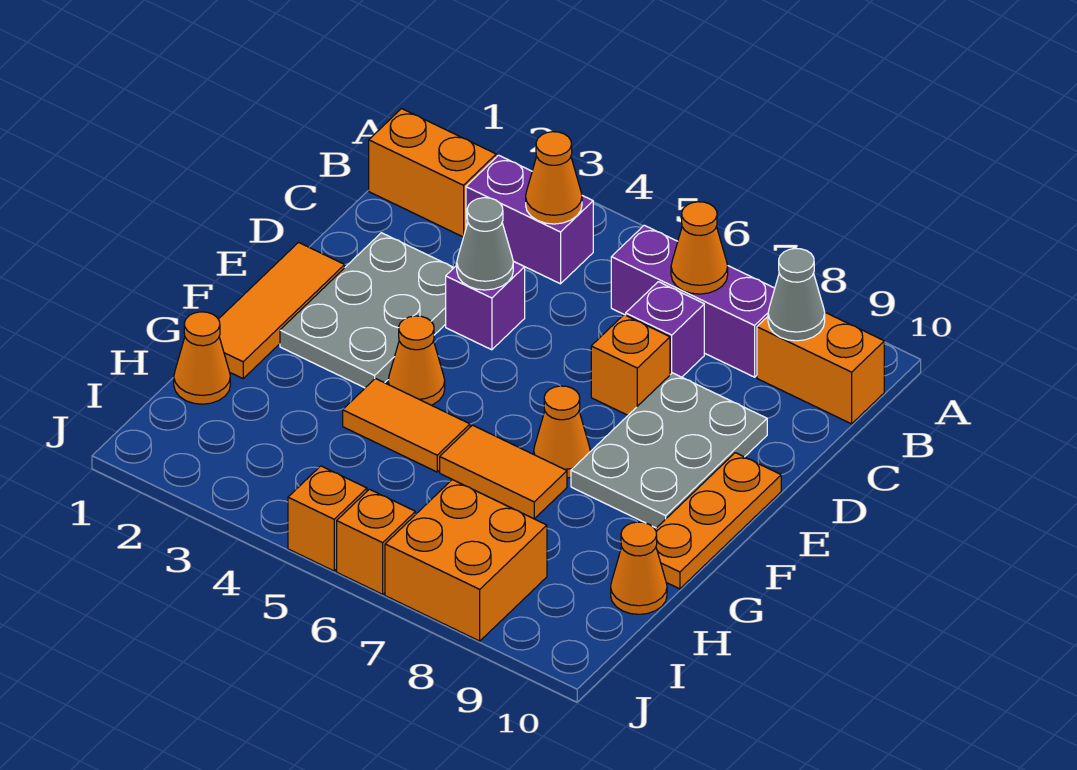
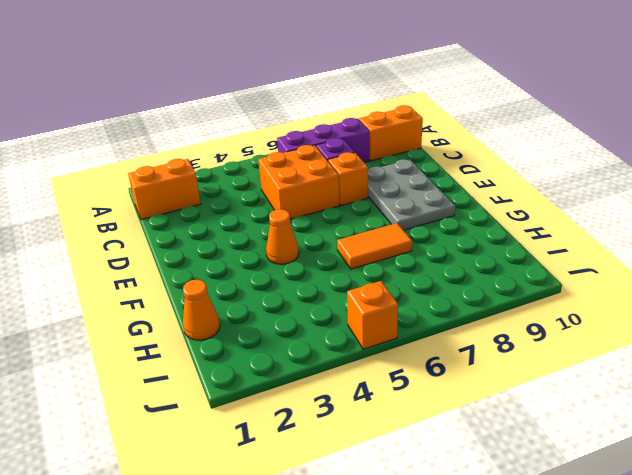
orange 2x2 brick [258,145,339,219] -> orange 2x2 brick moved to [385,480,547,641]
none -> purple 1x2 brick [466,155,593,284]
none -> grey 2x3 plate [280,233,454,388]
none -> purple 1x1 brick [446,261,525,350]

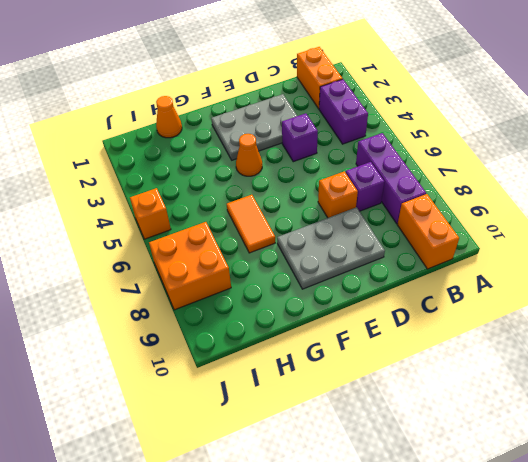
none -> orange 1x3 tile [218,242,345,378]
none -> orange 1x3 plate [655,453,781,589]
none -> orange 1x1 cone [534,386,590,478]

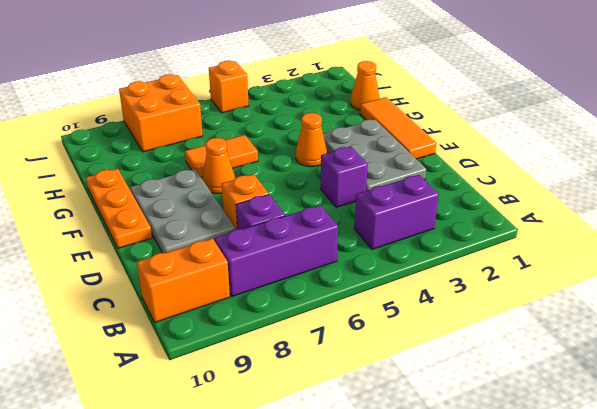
none -> orange 1x2 brick [369,109,496,237]
none -> orange 1x2 tile [343,378,470,472]
none -> orange 1x1 cone [611,522,667,614]

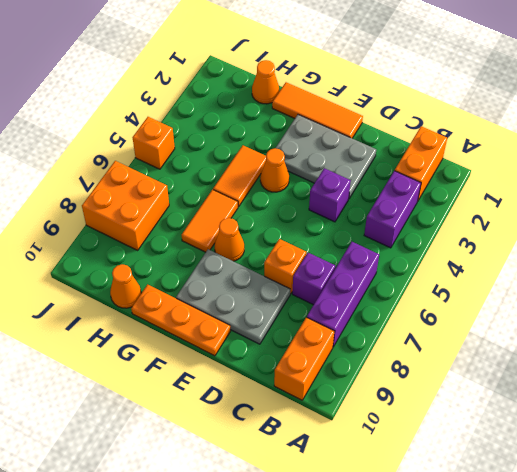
none -> orange 1x1 brick [337,489,415,594]
none -> orange 1x1 cone [526,132,582,224]
none -> orange 1x1 cone [671,202,728,294]

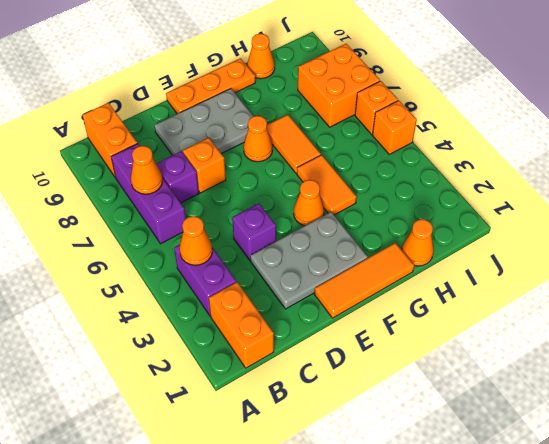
none -> grey 1x1 cone [768,249,825,341]
none -> grey 1x1 cone [457,198,513,290]

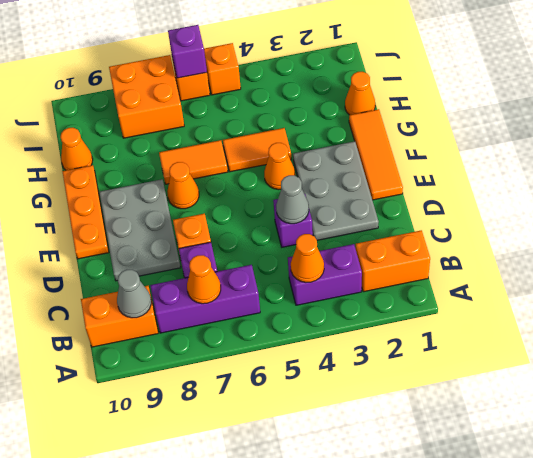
purple 1x1 brick [168,25,207,78] -> none

